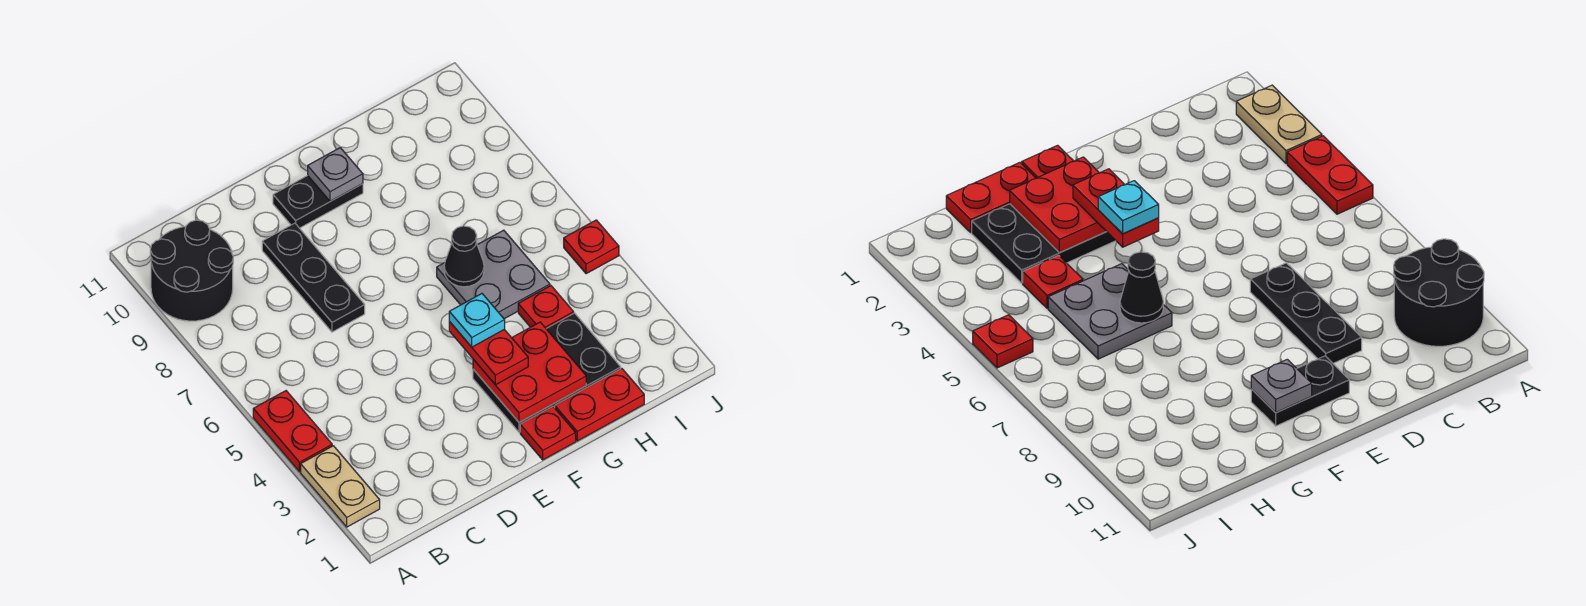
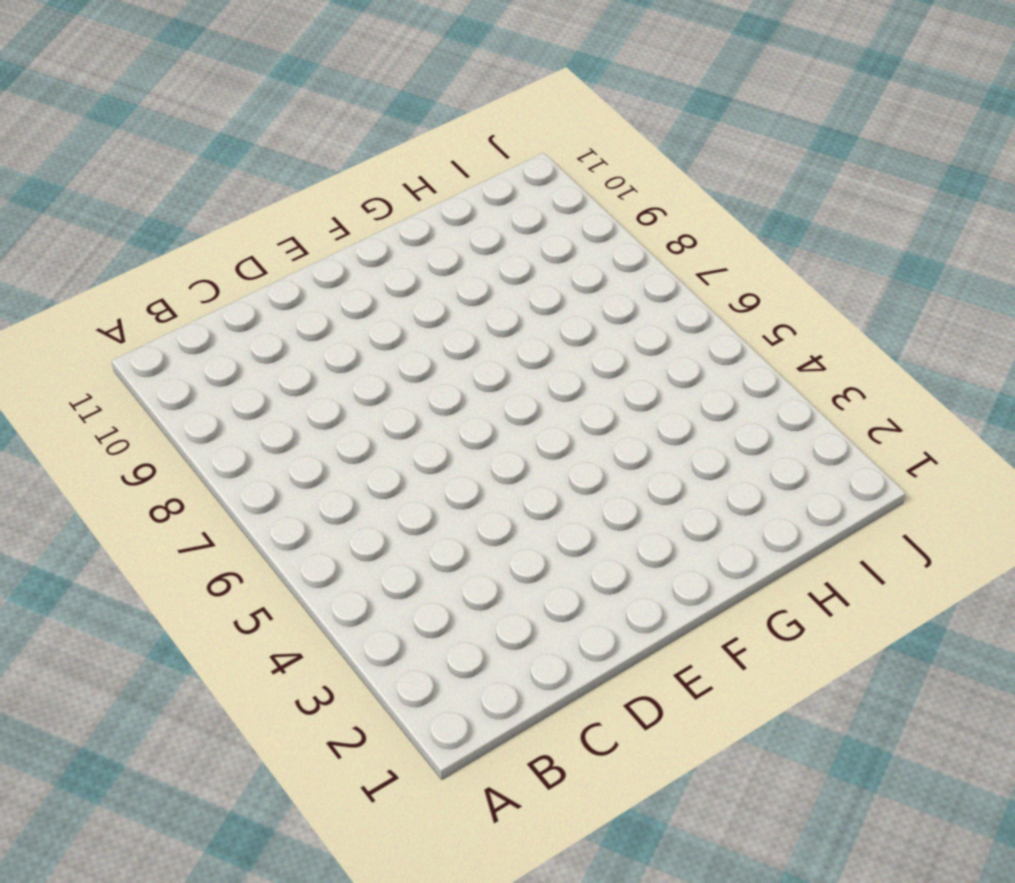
none -> tan 1x2 plate [301,446,380,527]
none -> red 1x2 plate [253,391,332,472]
none -> black 2x2 round brick [150,220,233,321]

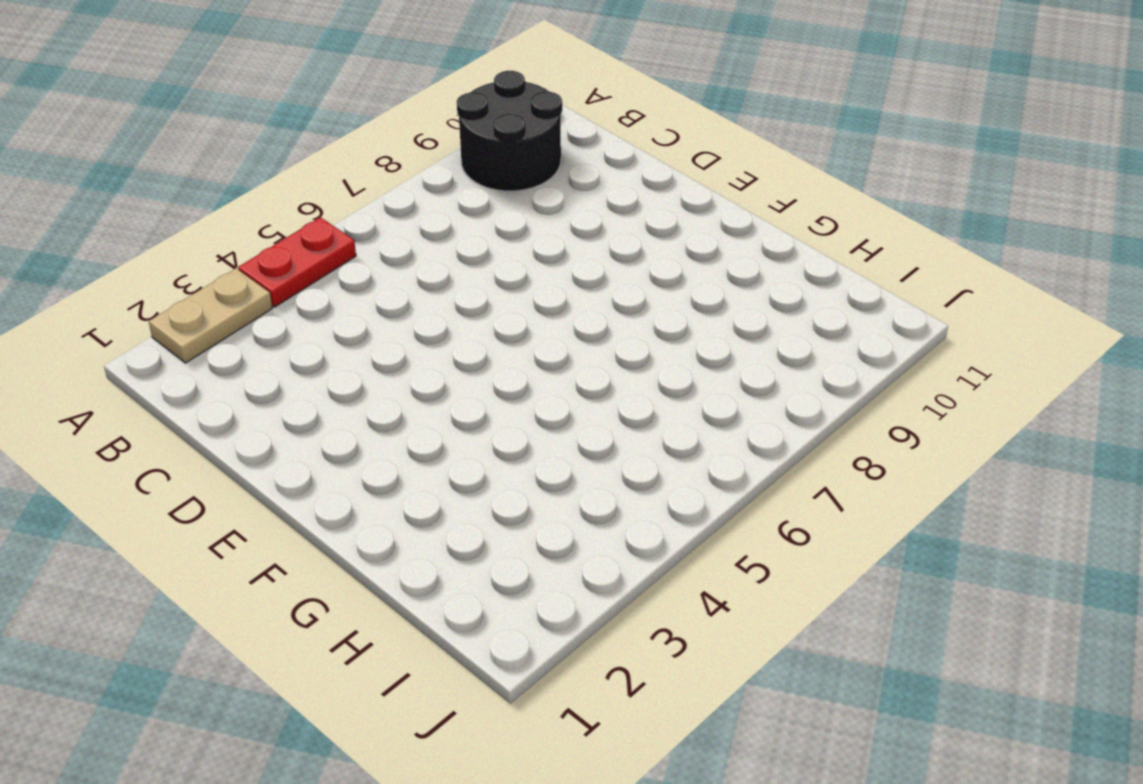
none -> black 1x3 plate [262,223,365,332]
none -> black 1x2 plate [273,176,363,228]
none -> red 1x1 plate [520,406,576,460]

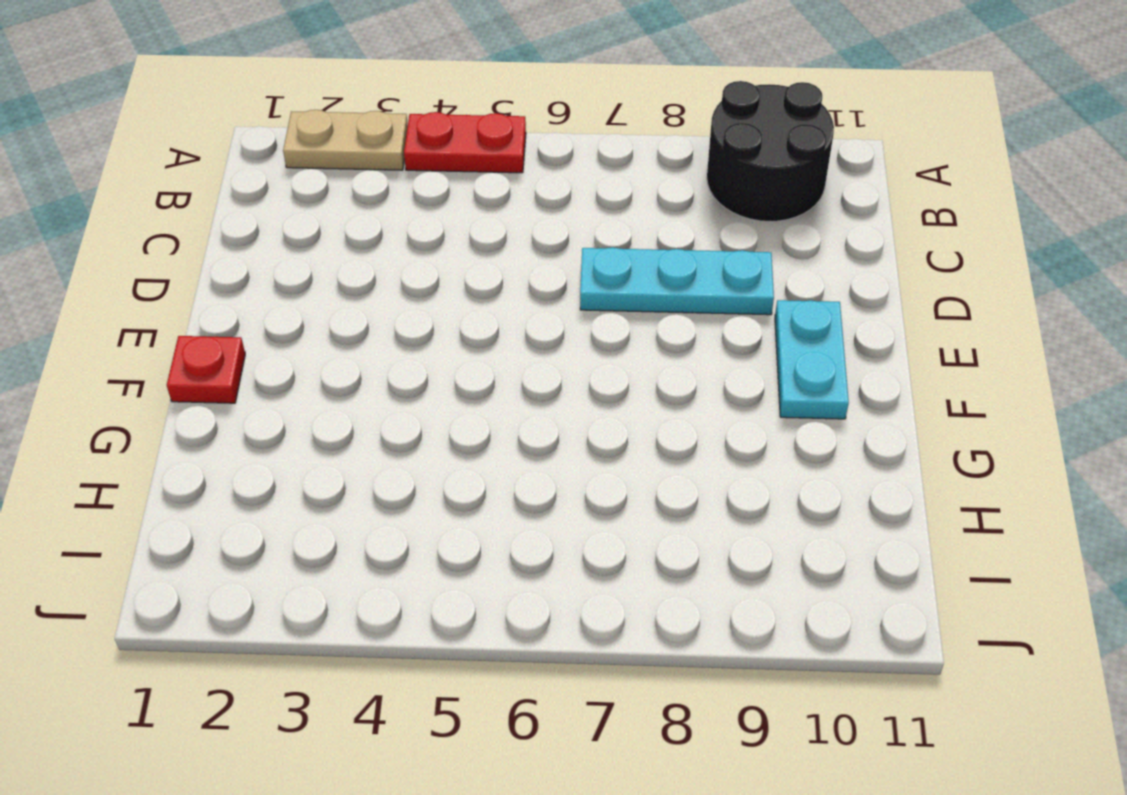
cyan 1x3 plate [580,247,774,315] -> black 1x3 plate [262,223,365,332]
cyan 1x2 plate [775,300,849,419] -> black 1x2 plate [273,176,363,228]
none -> black 2x3 plate [473,313,621,432]
none -> red 1x2 plate [555,369,644,441]
none -> grey 2x2 plate [437,230,550,319]

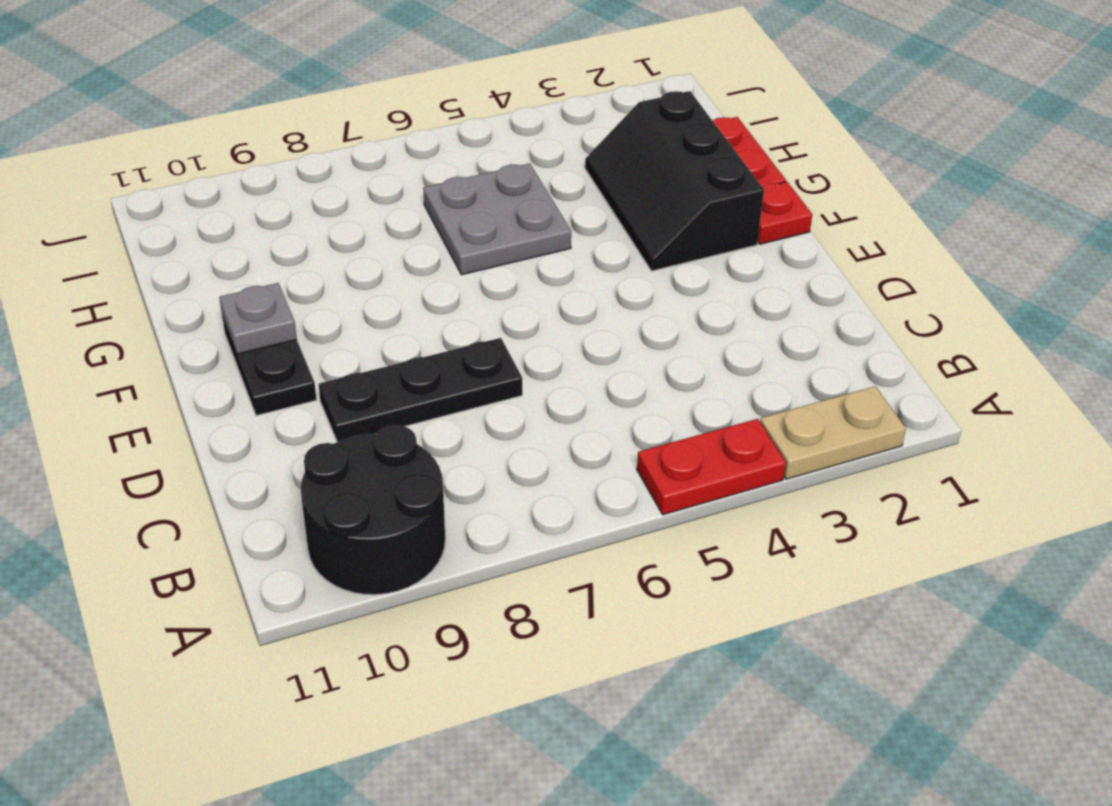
black 2x3 slope [585,91,764,271] -> black 2x3 plate [473,313,621,432]
none -> red 1x1 plate [518,286,574,329]
none -> red 1x1 plate [564,220,619,274]
none -> red 2x2 plate [473,322,586,422]

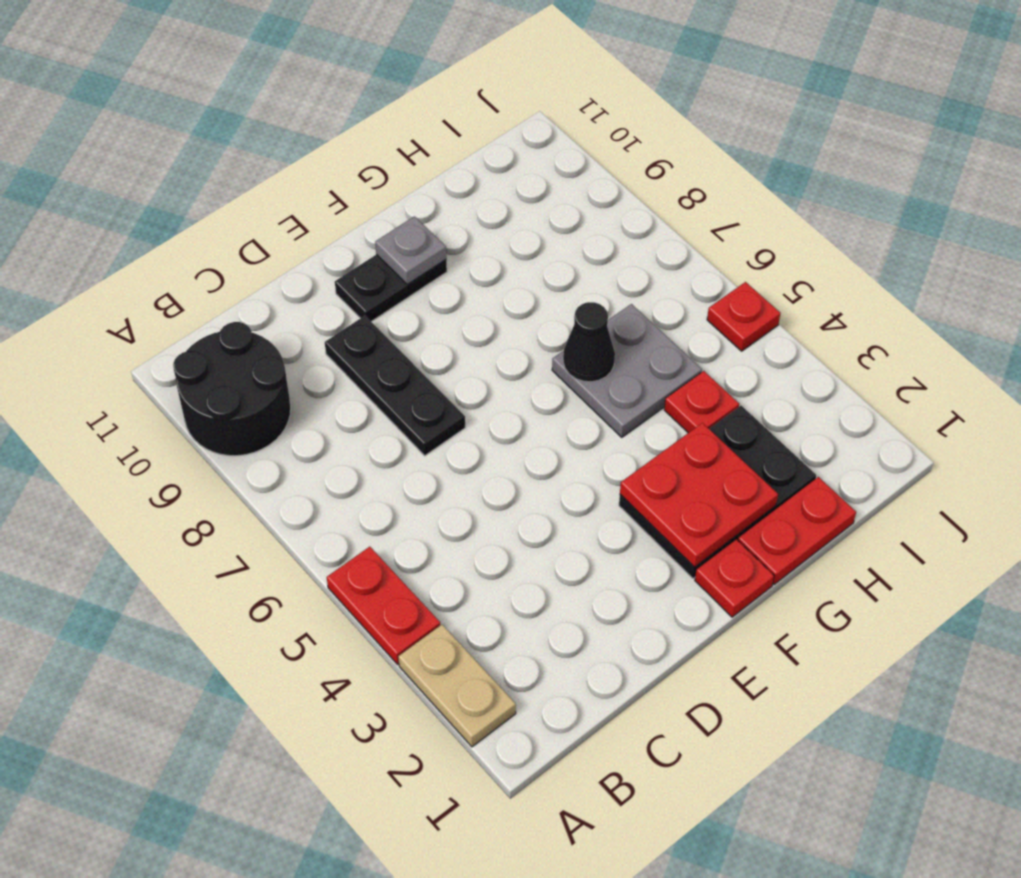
none -> red 1x2 plate [449,322,528,385]
none -> cyan 1x1 plate [449,294,505,347]

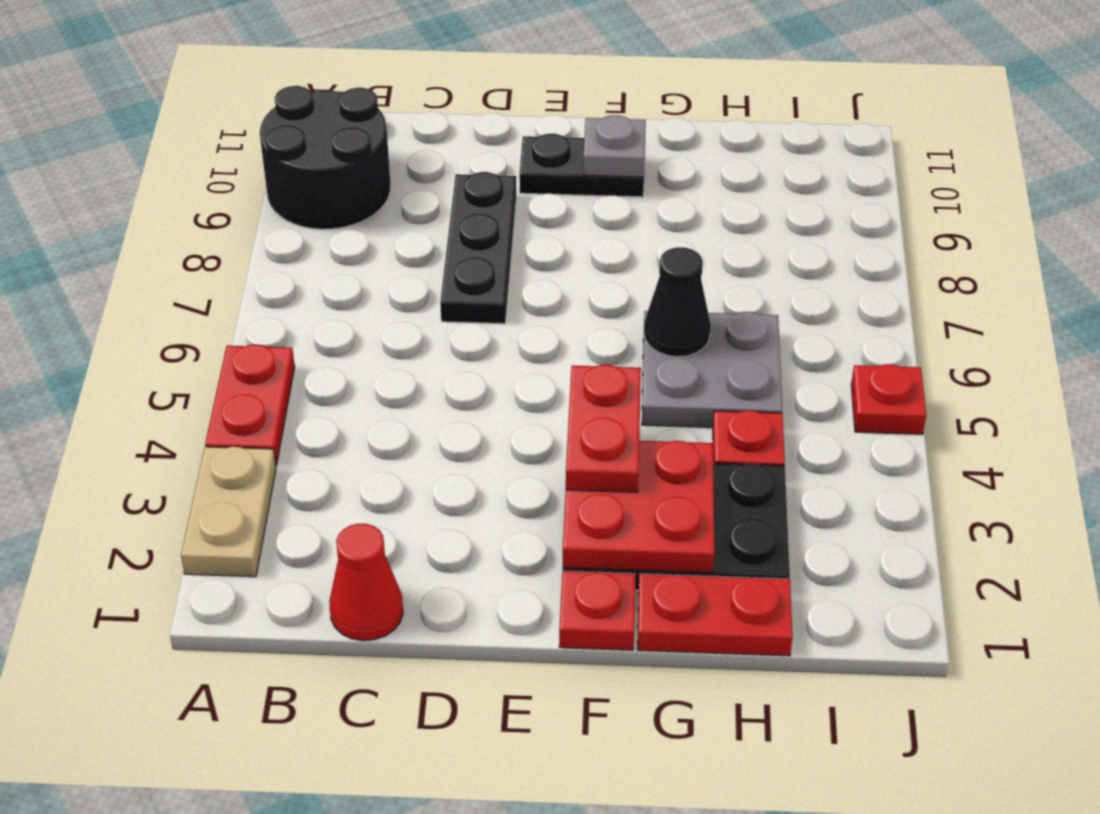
red 1x1 cone [329,524,403,641] -> none
none -> cyan 1x1 plate [449,294,505,347]

